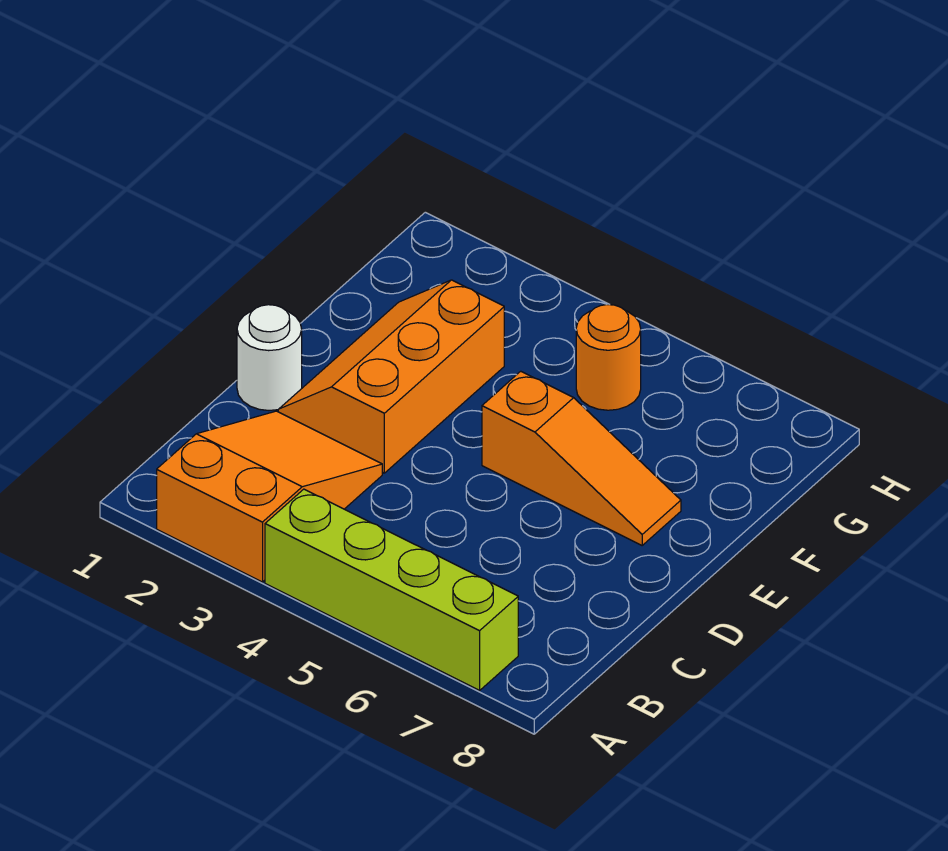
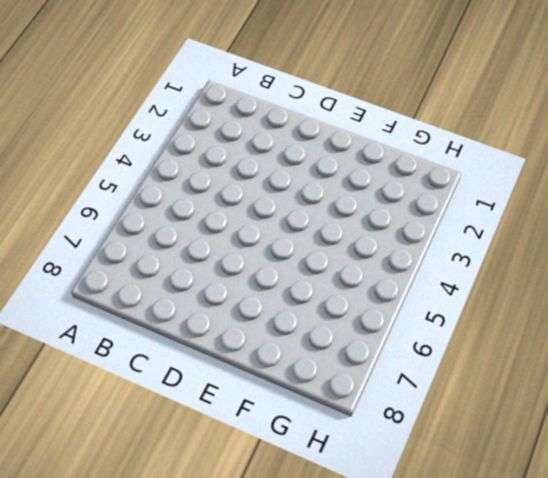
none -> orange 2x3 slope [157,411,382,582]
none -> lime 1x4 brick [265,489,518,690]

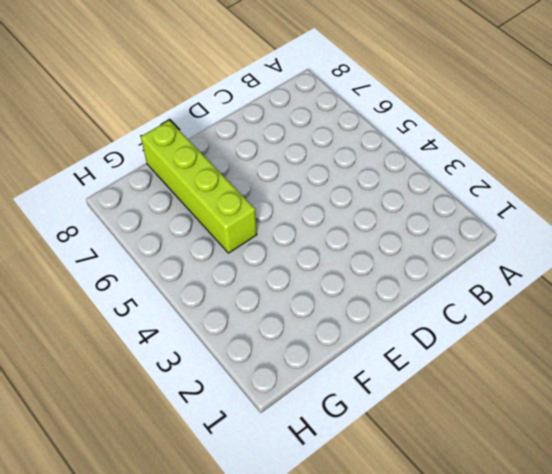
lime 1x4 brick [141,120,257,253] -> lime 1x4 brick moved to [265,489,518,690]
none -> orange 2x3 slope [157,411,382,582]
none -> white 1x1 round brick [237,305,302,410]

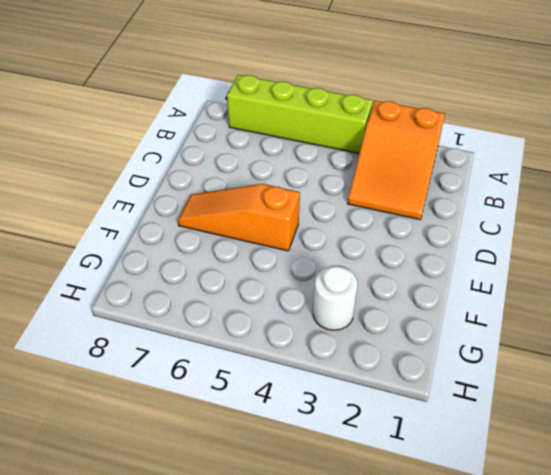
white 1x1 round brick [313,266,358,330] -> white 1x1 round brick moved to [237,305,302,410]
none -> orange 2x3 slope [278,280,504,473]
none -> orange 1x1 round brick [576,305,641,410]

